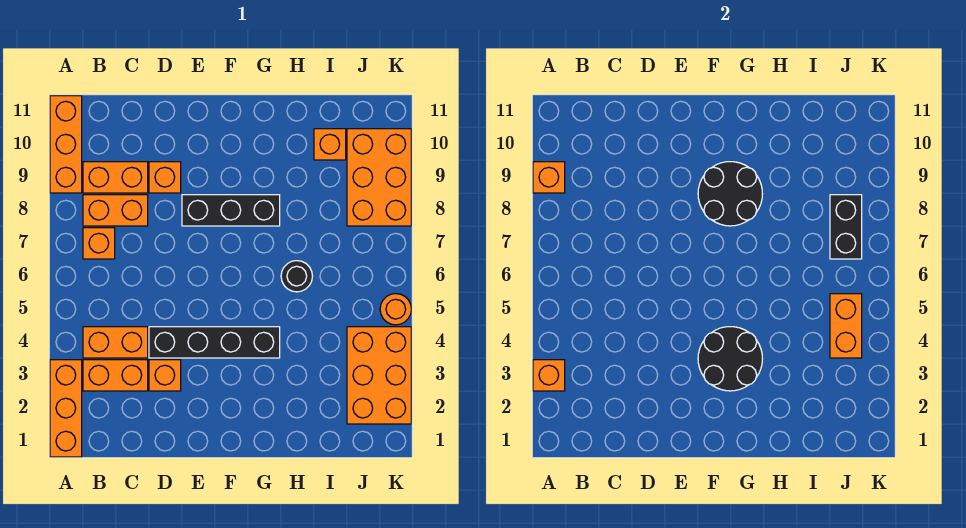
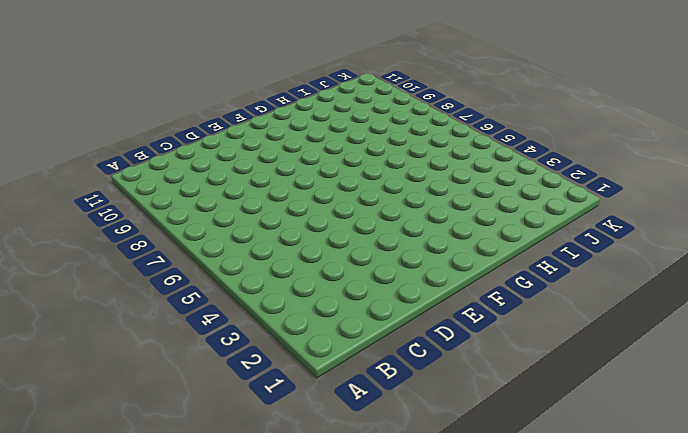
none -> orange 1x3 brick [50,360,82,457]
none -> orange 1x3 brick [50,96,82,193]
none -> orange 1x2 brick [83,360,148,391]

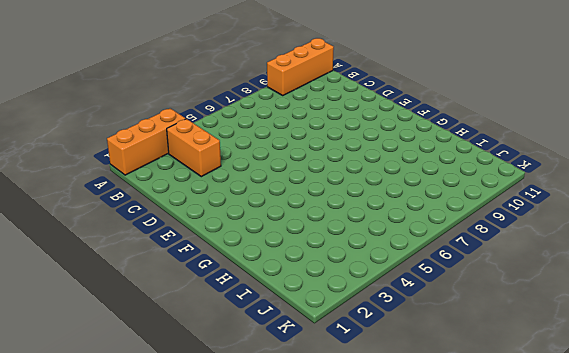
none -> orange 1x2 brick [83,327,148,358]
none -> orange 1x1 brick [83,228,115,259]
none -> orange 1x2 brick [83,195,148,226]

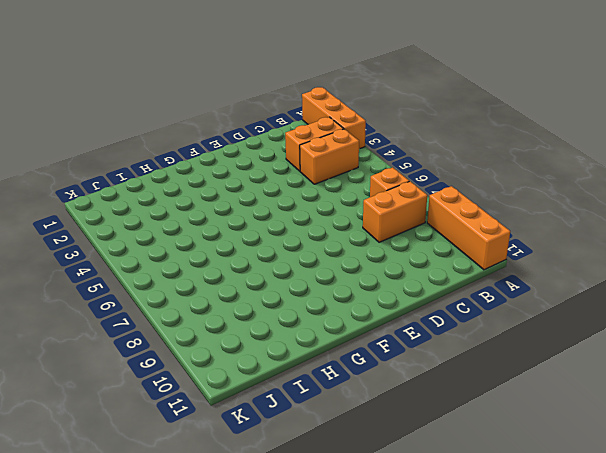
none -> orange 1x2 brick [83,162,148,193]
none -> orange 1x1 brick [149,360,181,391]
none -> black 1x4 brick [149,327,280,358]

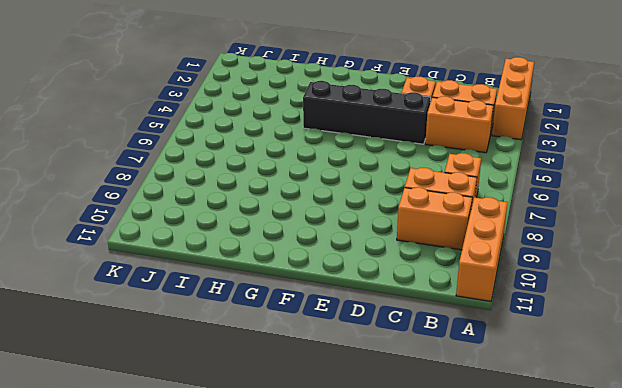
none -> orange 1x1 brick [149,162,181,193]
none -> black 1x3 brick [182,195,280,226]
none -> black 1x1 round brick [281,261,312,292]

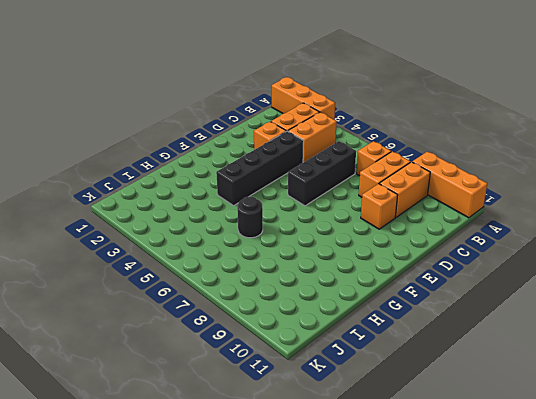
black 1x3 brick [288,141,356,206] -> black 1x3 brick moved to [182,195,280,226]
none -> orange 1x1 brick [314,129,346,160]
none -> orange 2x3 brick [347,327,411,424]
none -> orange 2x3 brick [347,129,411,226]

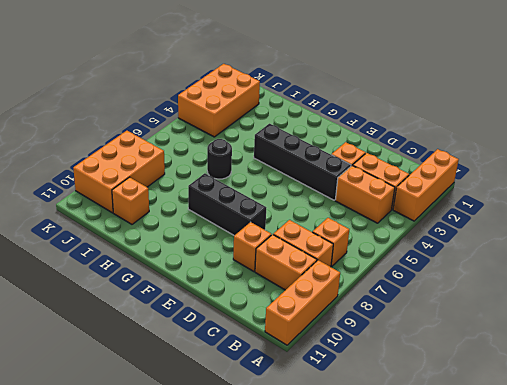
none -> orange 1x1 round brick [380,294,411,325]
none -> orange 1x1 brick [533,360,565,391]
none -> orange 1x1 brick [533,162,565,193]

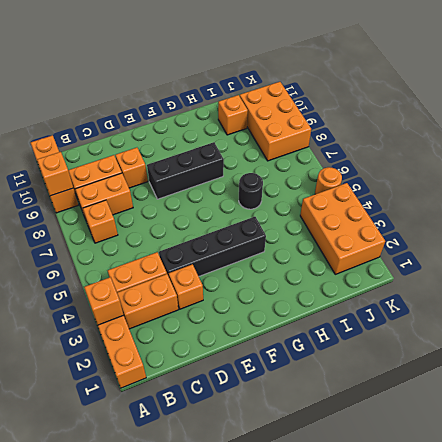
none -> black 2x2 round brick [698,327,762,391]
none -> black 2x2 round brick [698,162,762,226]
none -> orange 1x2 brick [830,294,862,358]

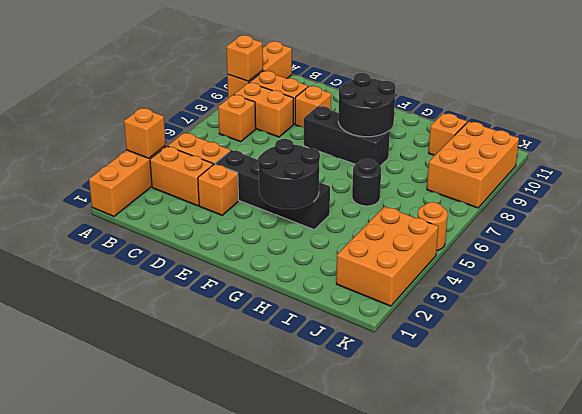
none -> orange 1x2 brick [830,294,862,358]
none -> black 1x2 brick [830,195,862,259]

